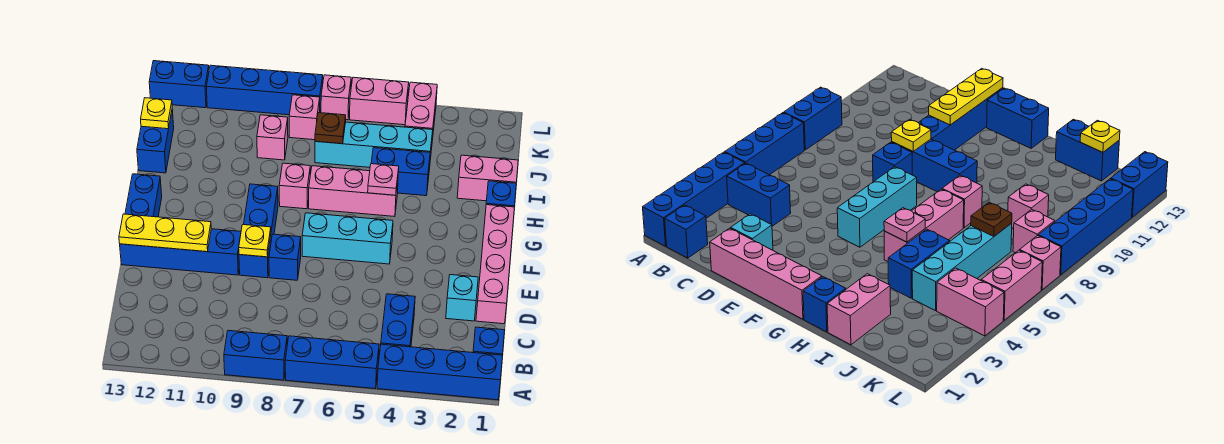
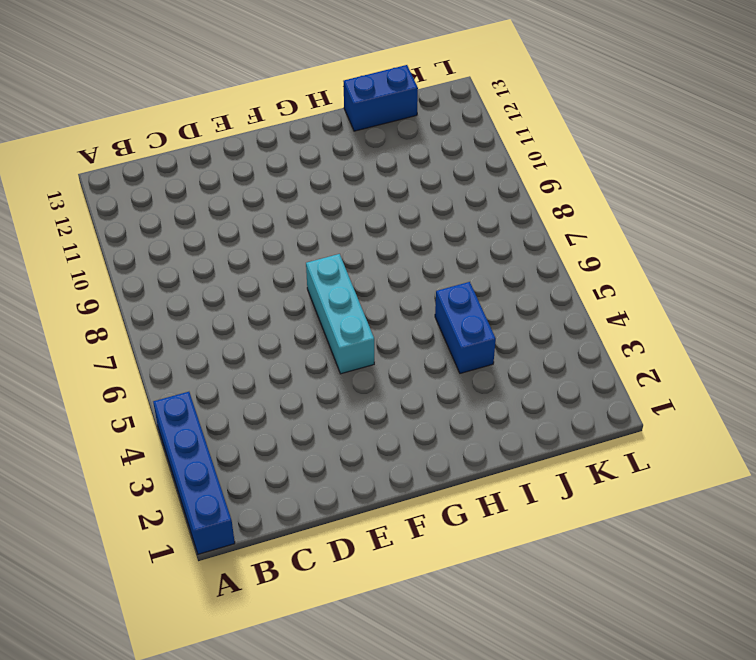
none -> blue 1x3 brick [285,336,379,389]
none -> blue 1x2 brick [224,330,287,380]
none -> blue 1x1 brick [473,327,505,355]
none -> blue 1x2 brick [381,294,415,347]

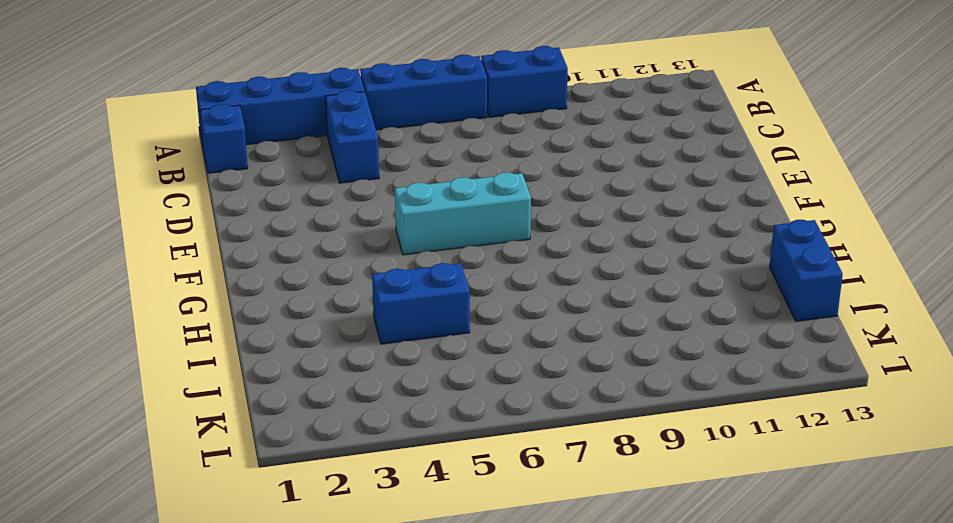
none -> pink 1x4 brick [476,205,515,324]
none -> cyan 1x1 brick [446,275,478,321]
none -> blue 1x1 brick [269,234,301,280]
none -> blue 1x3 brick [239,184,278,278]

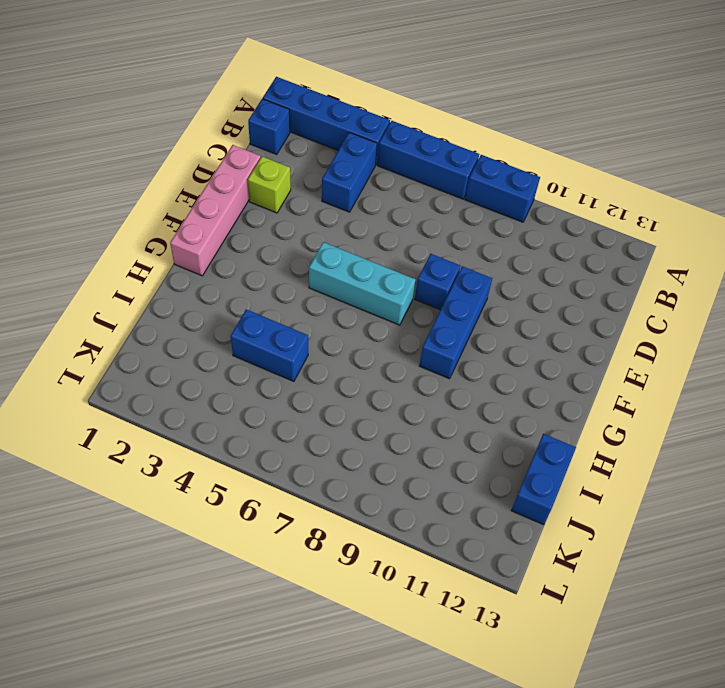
lime 1x1 brick [248,157,291,213] -> cyan 1x1 brick [446,275,478,321]
none -> blue 1x4 brick [120,229,241,275]
none -> blue 1x2 brick [125,174,162,217]
none -> blue 1x1 brick [486,181,516,207]
none -> pink 1x3 brick [309,166,398,217]

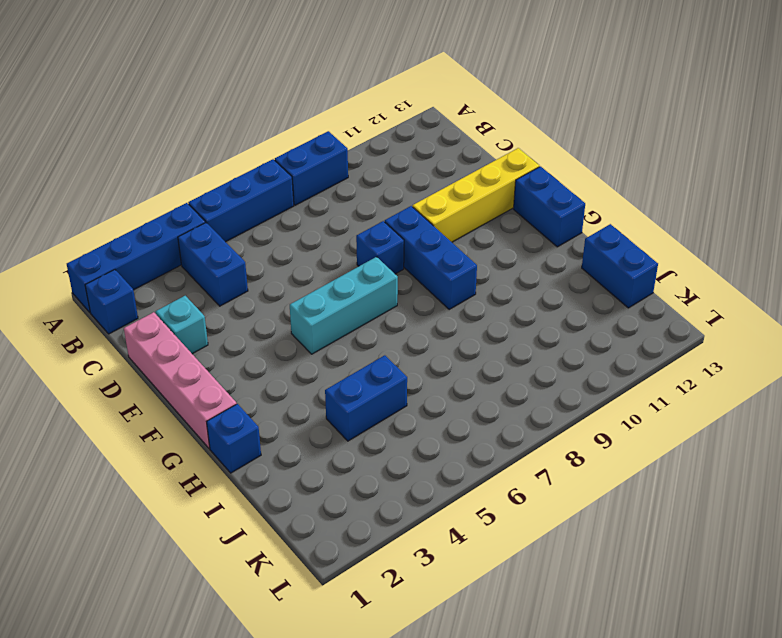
yellow 1x4 brick [413,148,539,242] -> blue 1x4 brick [120,229,241,275]
none -> pink 1x3 brick [309,166,398,217]
none -> pink 1x1 brick [279,163,310,209]
none -> pink 1x2 brick [457,155,518,201]
none -> cyan 1x4 brick [315,122,433,169]

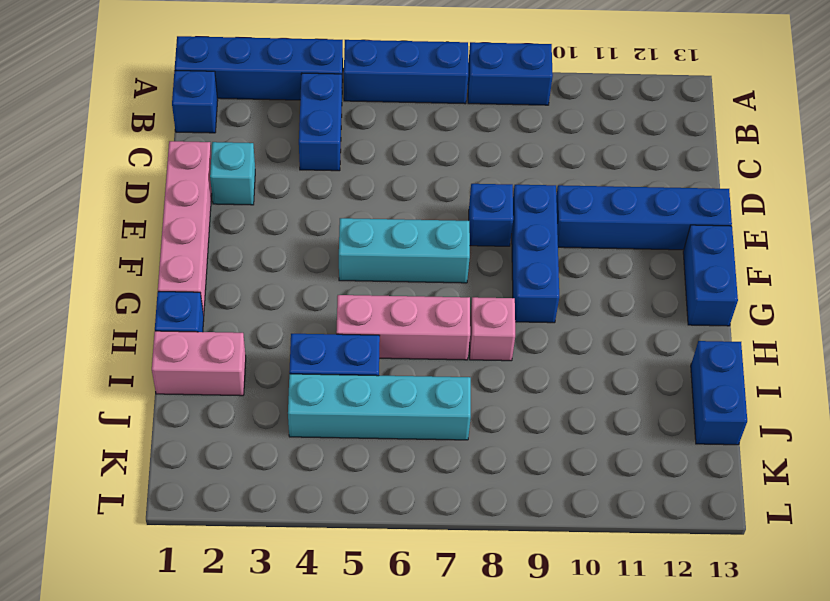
none -> pink 1x1 brick [257,115,288,160]
none -> pink 1x2 brick [405,82,437,141]
none -> pink 1x1 brick [289,95,320,140]
none -> pink 1x2 brick [350,77,409,125]

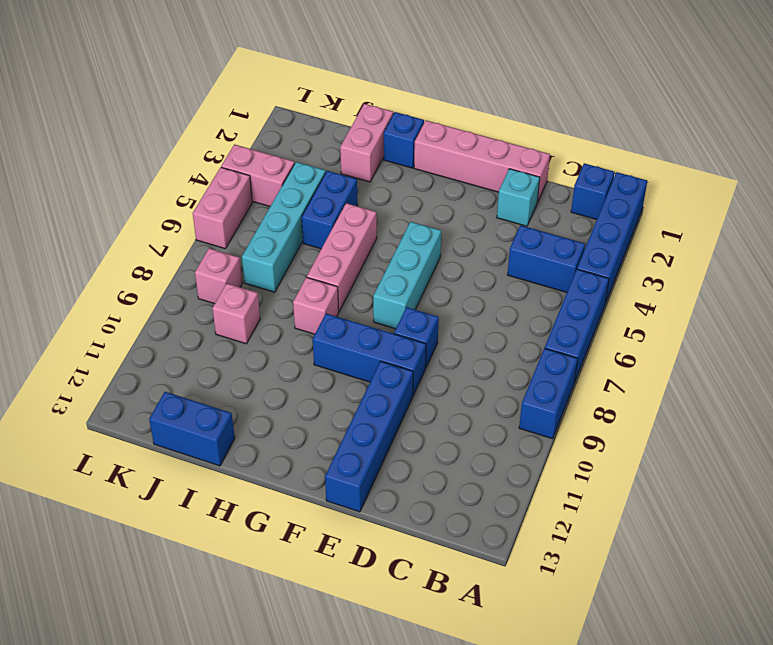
none -> blue 1x2 brick [125,174,162,217]
none -> pink 1x1 brick [321,75,351,120]
none -> blue 1x4 brick [206,65,323,115]
none -> blue 1x2 brick [149,61,209,108]

